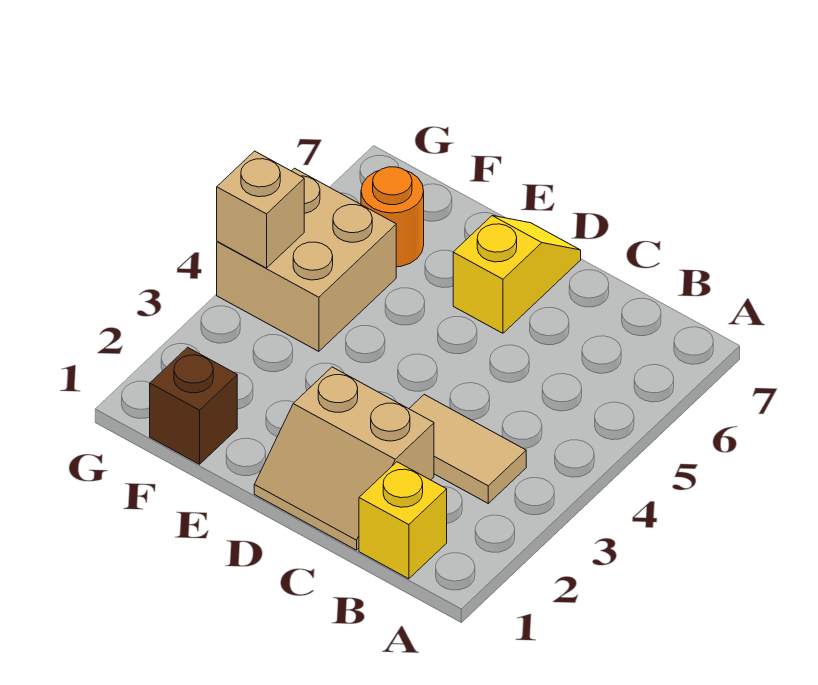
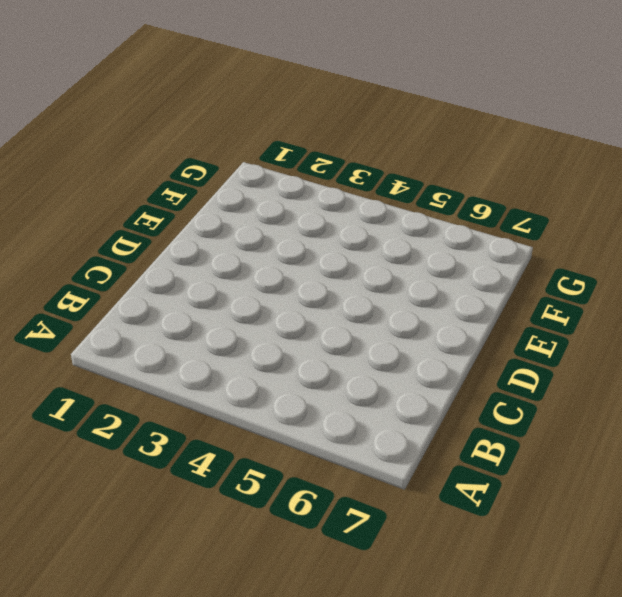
none -> yellow 1x1 brick [359,462,447,579]
none -> tan 1x2 tile [409,395,526,503]

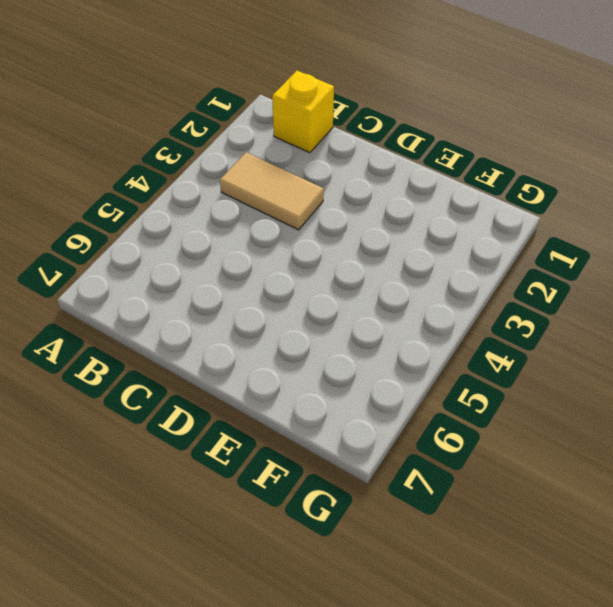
none -> tan 2x2 slope [254,367,434,550]
none -> yellow 1x2 slope [453,216,581,333]

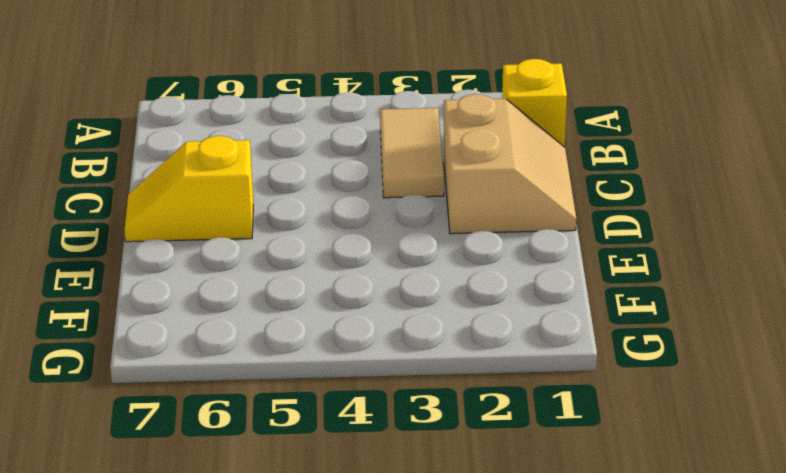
none -> brown 1x1 brick [150,347,237,464]
none -> tan 2x2 brick [217,168,396,351]

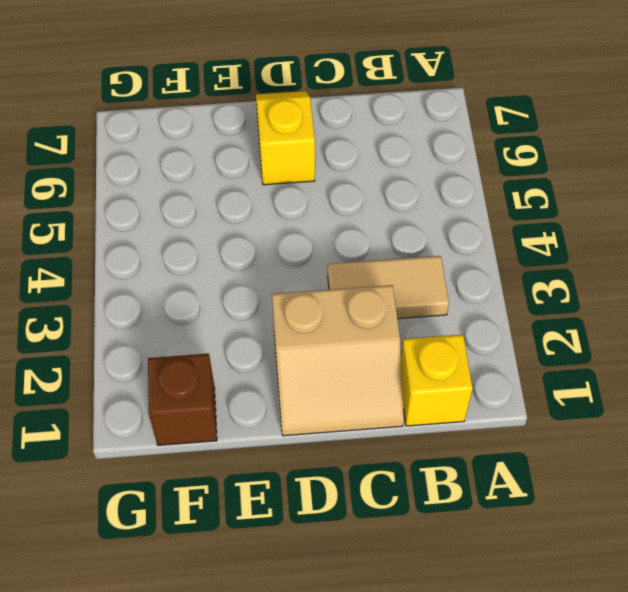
none -> tan 2x2 brick [217,168,396,351]
none -> orange 1x1 round brick [361,167,424,267]

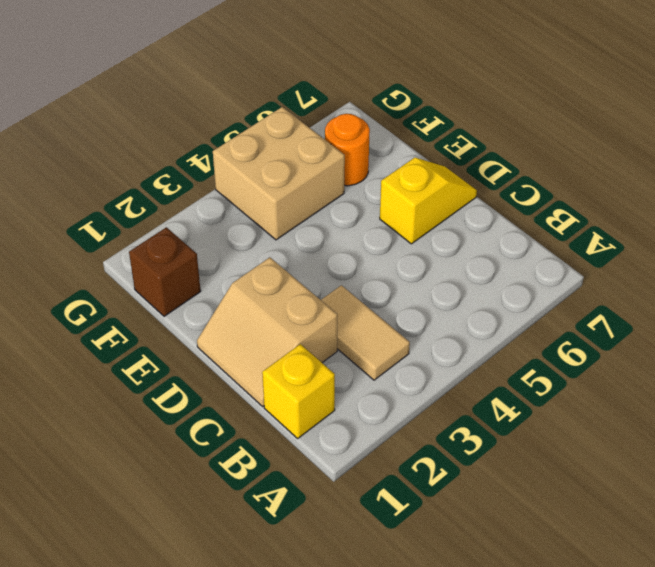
none -> tan 1x1 brick [217,151,304,268]

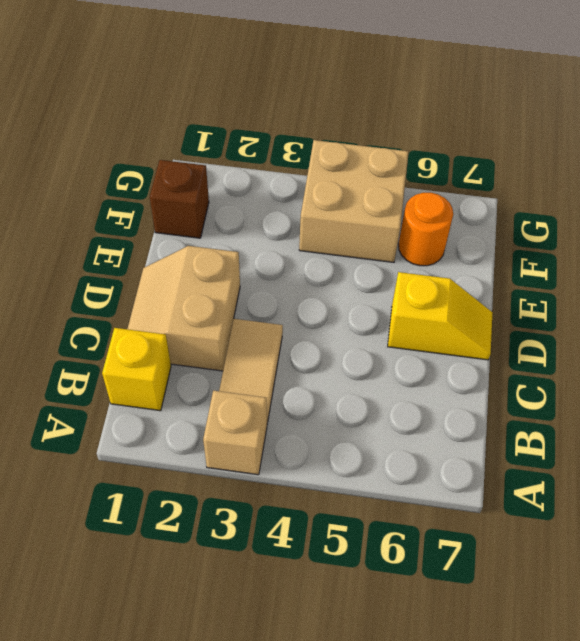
tan 1x1 brick [203,391,267,475] -> tan 1x1 brick moved to [217,151,304,268]

